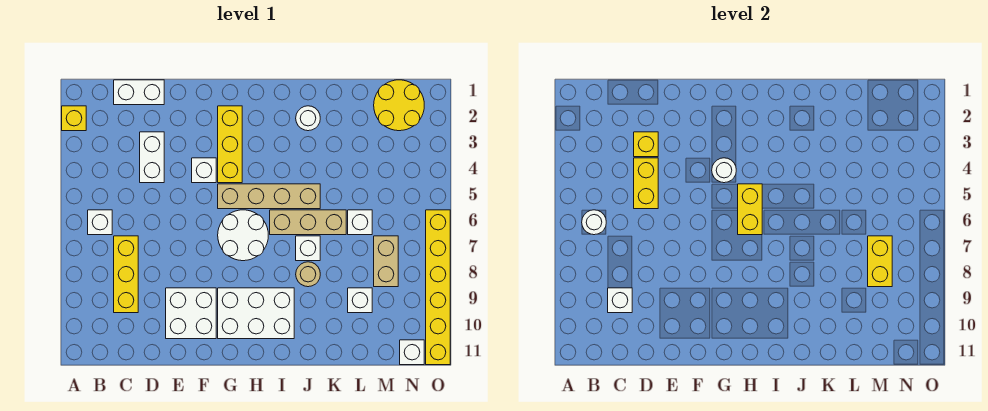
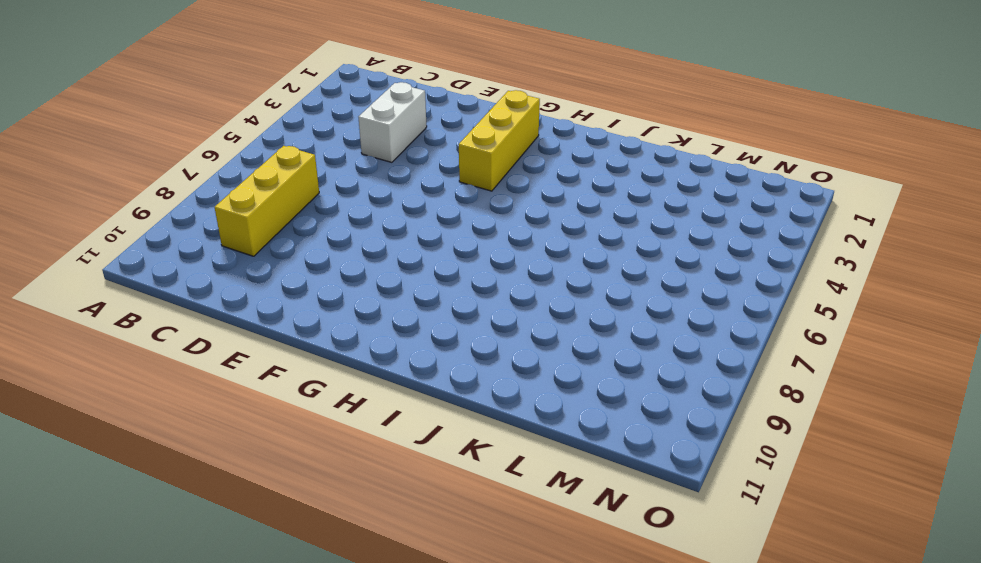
none -> yellow 1x1 brick [62,106,86,131]
none -> white 1x1 brick [88,210,112,235]
none -> white 1x2 brick [114,80,164,105]

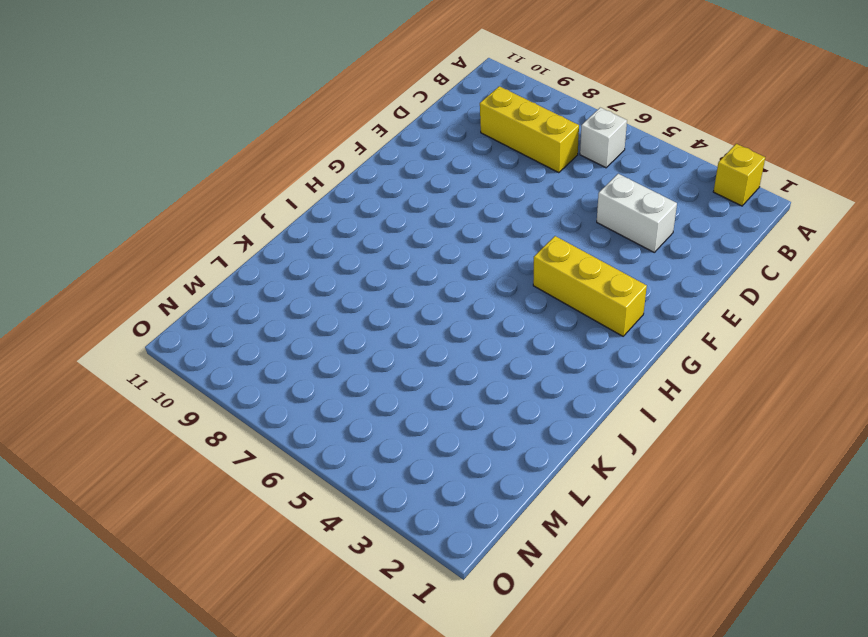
none -> white 1x2 brick [114,80,164,105]
none -> white 2x2 brick [166,288,216,339]
none -> white 1x1 brick [192,158,216,183]

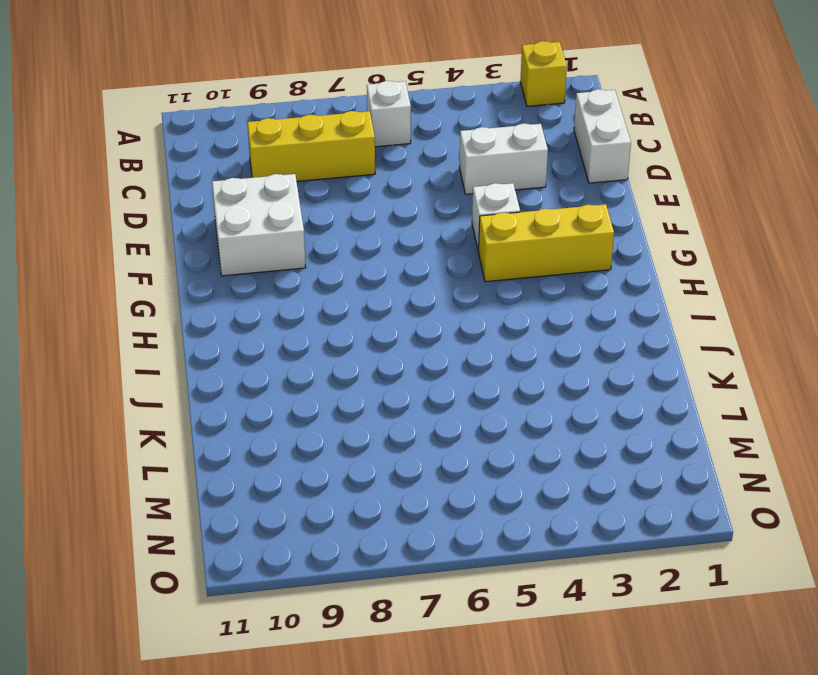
none -> tan 1x4 brick [218,184,320,209]
none -> white 2x2 round brick [218,210,268,261]
none -> white 2x3 brick [218,288,294,339]

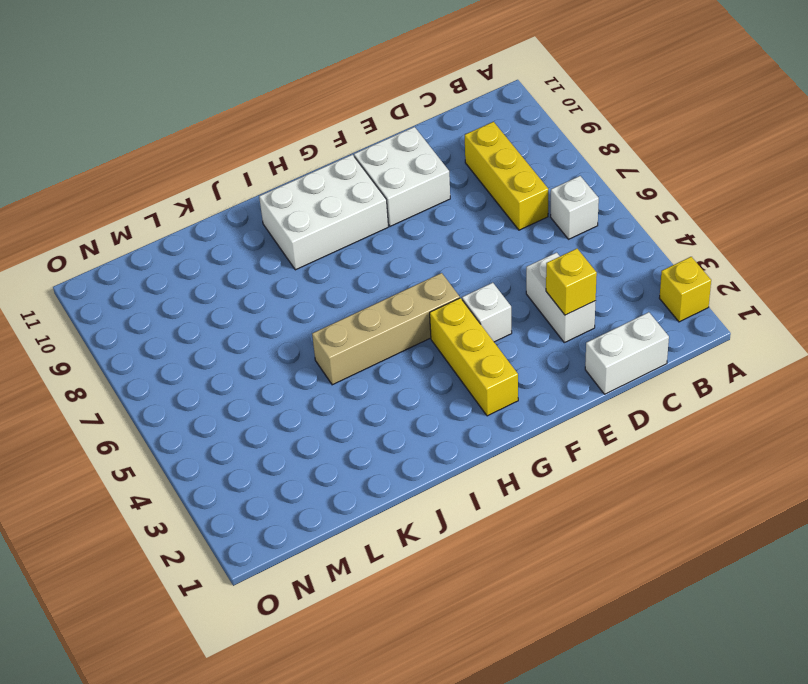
none -> white 2x2 round brick [218,210,268,261]
none -> tan 1x3 brick [270,210,346,235]
none -> white 1x1 round brick [296,106,320,131]

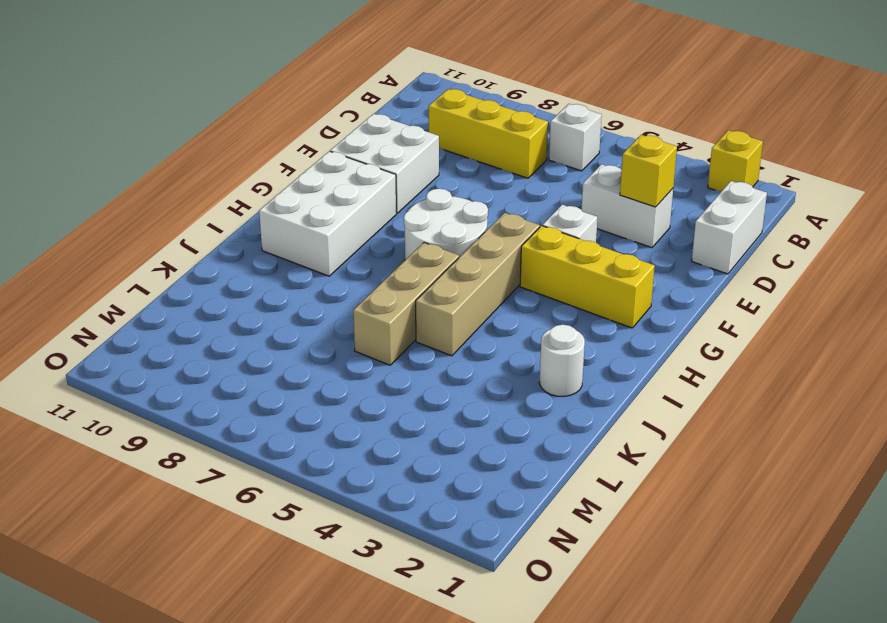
none -> white 1x1 brick [296,236,320,261]
none -> tan 1x1 round brick [296,262,320,287]
none -> white 1x1 brick [348,210,372,235]

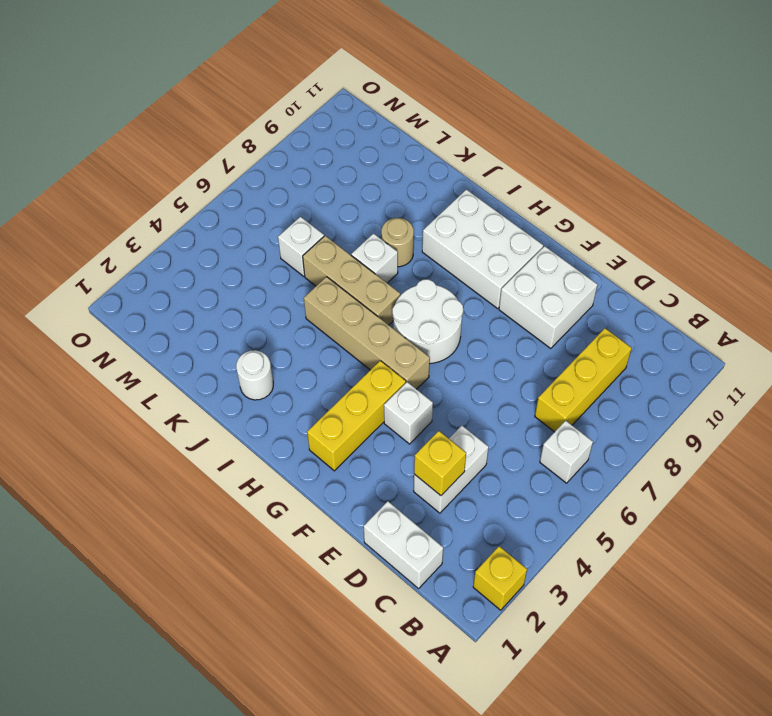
none -> white 1x1 brick [348,288,372,313]
none -> yellow 2x2 round brick [374,80,424,131]
none -> tan 1x2 brick [374,236,398,287]

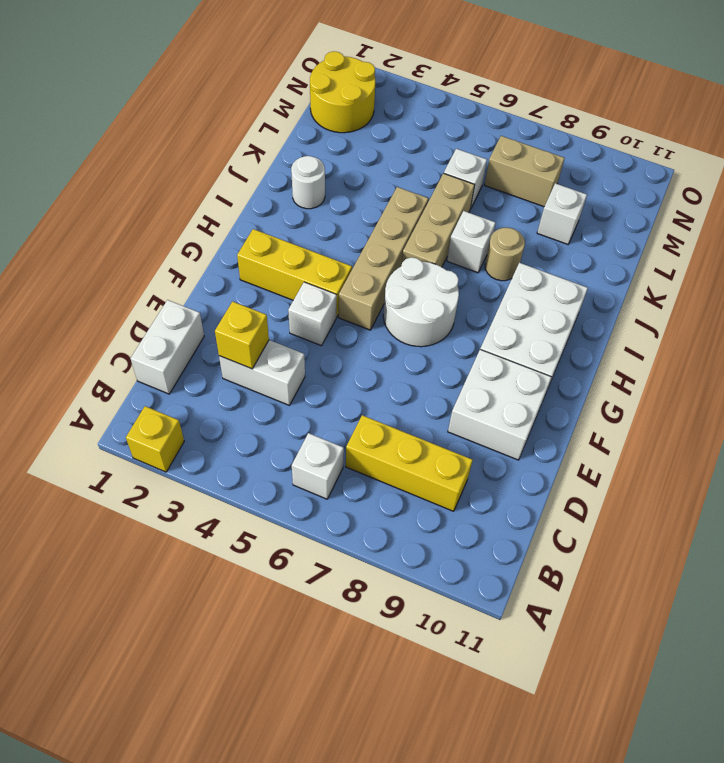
none -> white 1x1 brick [400,340,424,365]
none -> yellow 1x6 brick [426,210,450,365]
none -> white 1x1 round brick [582,210,606,235]

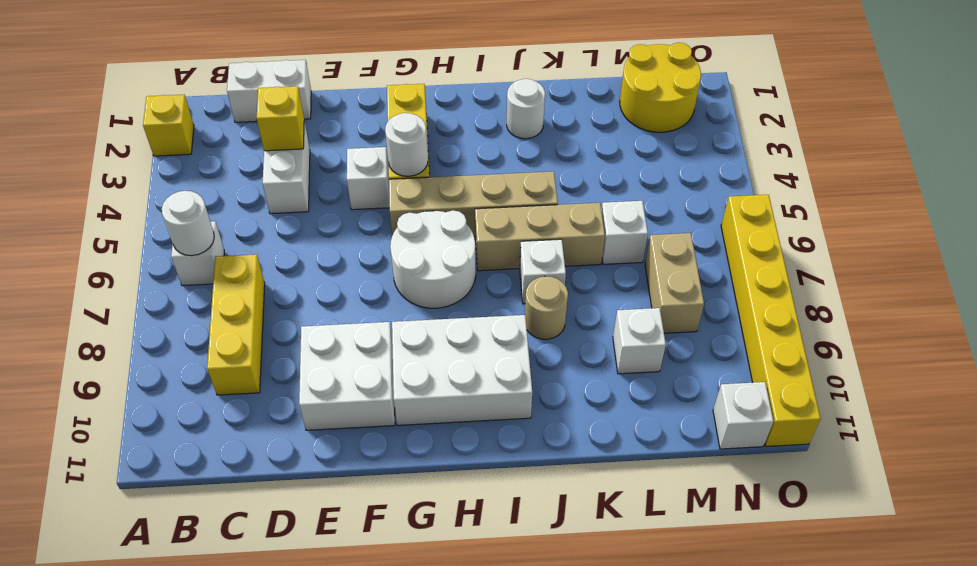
none -> white 1x1 brick [608,288,632,313]
none -> yellow 1x2 brick [634,158,658,209]
none -> yellow 1x2 brick [738,184,762,235]

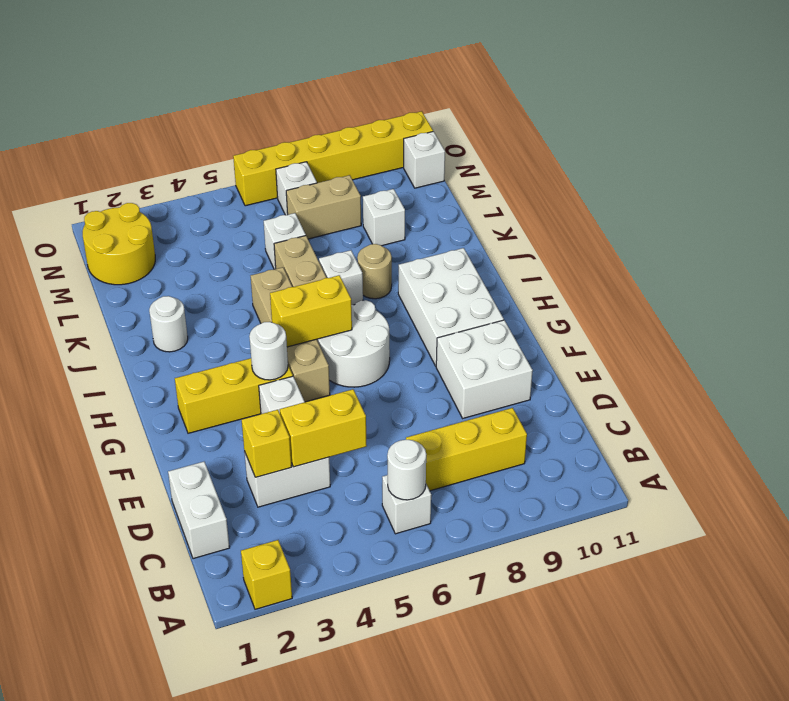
white 1x1 brick [276,162,317,215] -> white 1x1 brick moved to [608,288,632,313]
none -> yellow 1x2 brick [868,236,892,287]

